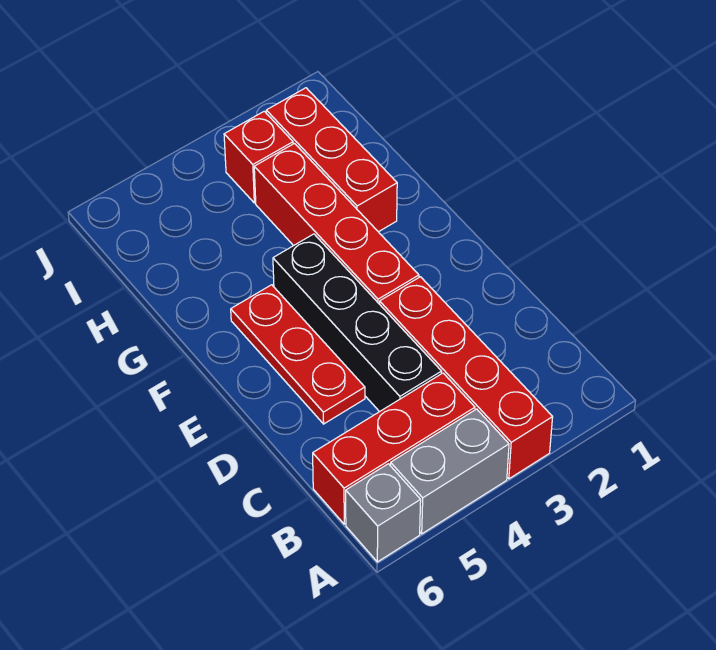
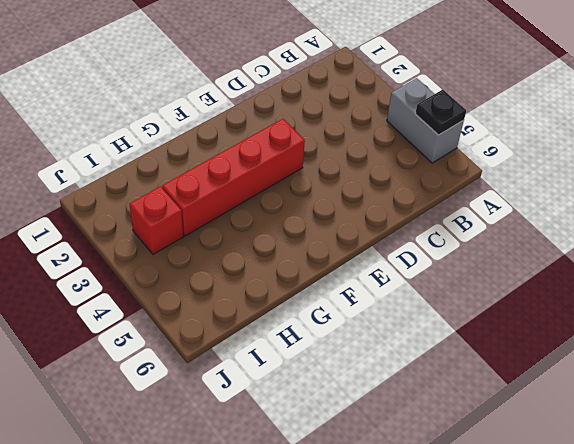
black 1x1 plate [415,90,466,135] -> none
none -> red 1x4 brick [380,277,553,479]
none -> grey 1x1 brick [346,464,421,562]

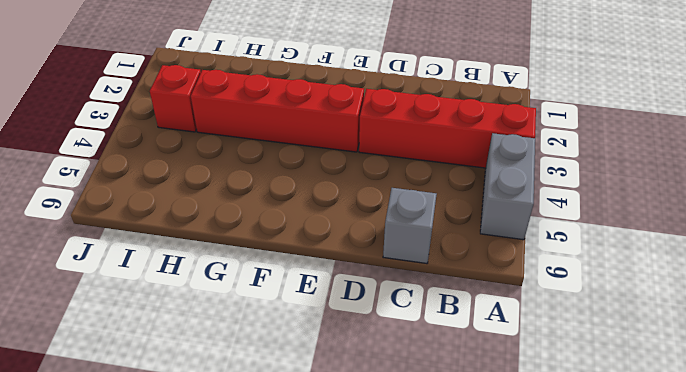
grey 1x1 brick [383,188,437,264] -> grey 1x1 brick moved to [346,464,421,562]
none -> red 1x3 brick [313,373,475,524]
none -> black 1x4 brick [273,234,442,412]

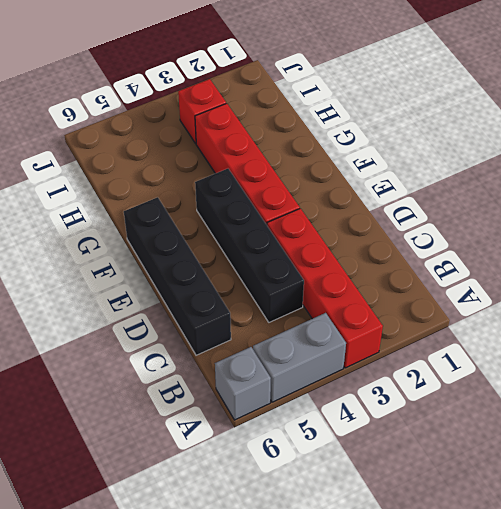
black 1x4 brick [124,197,231,355] -> none
none -> red 1x3 brick [313,373,475,524]
none -> red 1x3 plate [231,285,365,424]

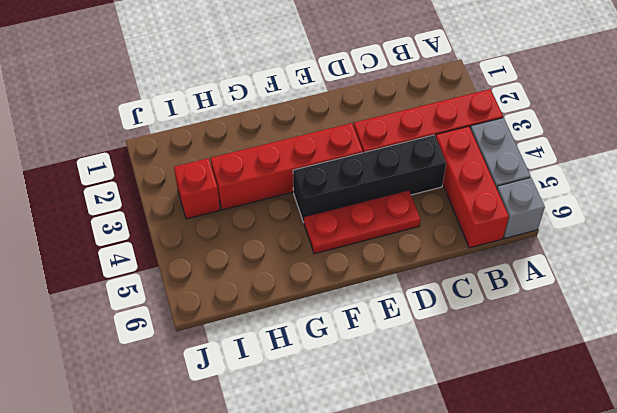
none -> red 1x3 brick [266,88,397,232]

